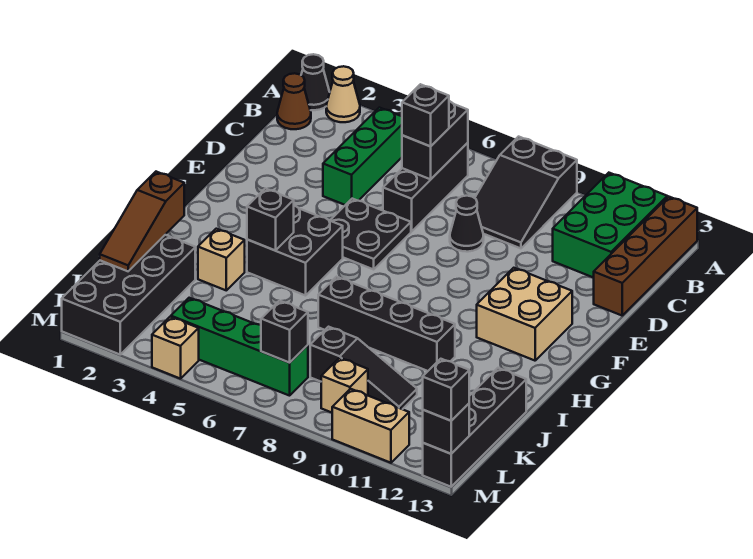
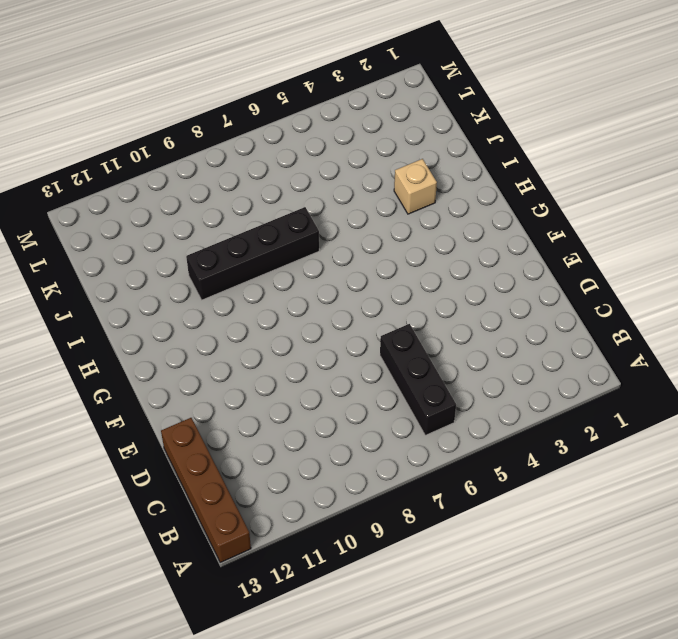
none -> black 1x1 cone [301,54,330,110]
none -> tan 1x1 cone [326,66,360,122]
none -> black 2x3 slope [475,137,577,248]

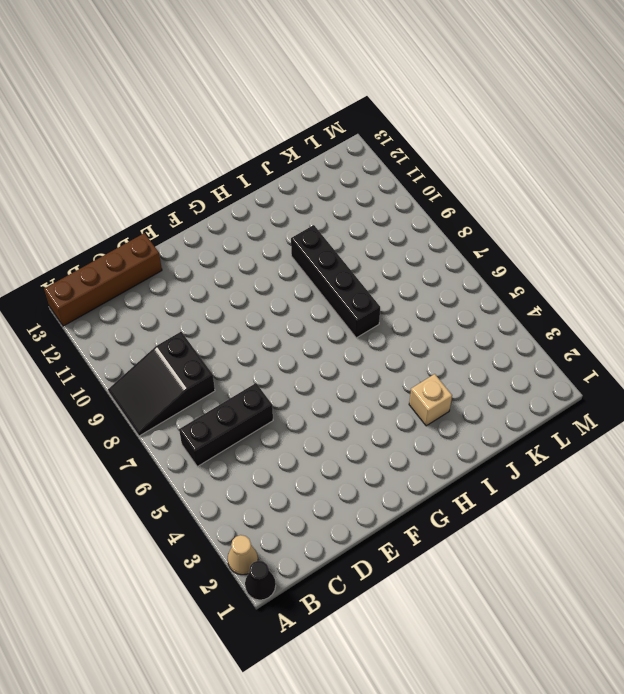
black 2x3 slope [108,332,215,436] -> black 2x3 slope turned to [475,137,577,248]
none -> green 2x3 brick [553,173,667,278]
none -> brown 1x1 cone [277,73,311,129]
none -> green 1x3 brick [323,107,402,205]

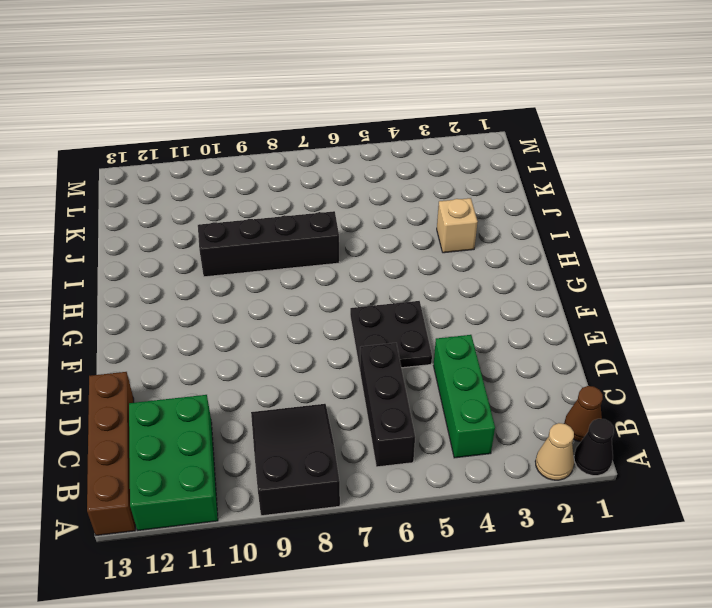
none -> black 1x1 cone [450,196,484,252]
none -> tan 2x2 brick [477,268,572,361]
none -> black 2x2 brick [247,206,343,296]

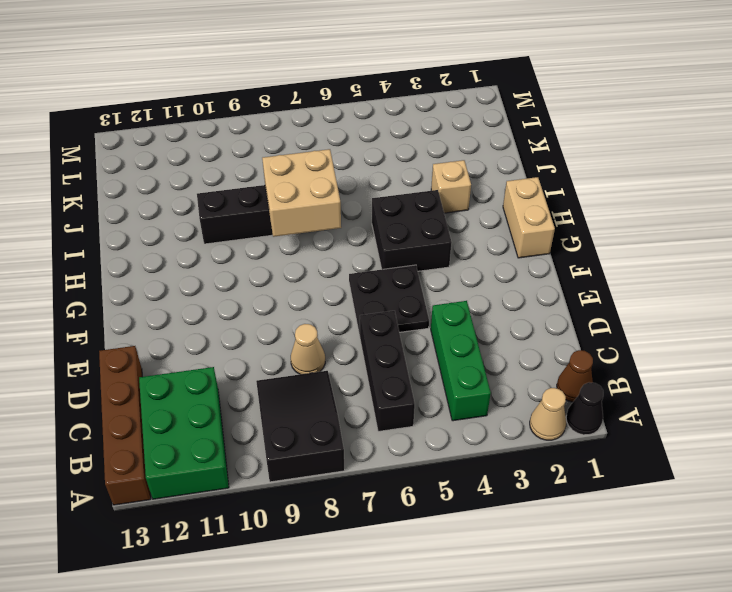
tan 1x1 cone [291,324,325,374] -> black 1x1 cone [450,196,484,252]
tan 1x2 brick [503,177,555,258] -> tan 1x2 brick turned to [332,389,409,463]
tan 2x2 brick [262,149,341,237] -> tan 2x2 brick moved to [477,268,572,361]
none -> black 2x4 brick [62,235,195,354]
none -> black 1x4 brick [423,368,526,487]
none -> black 1x3 slope [310,327,417,409]

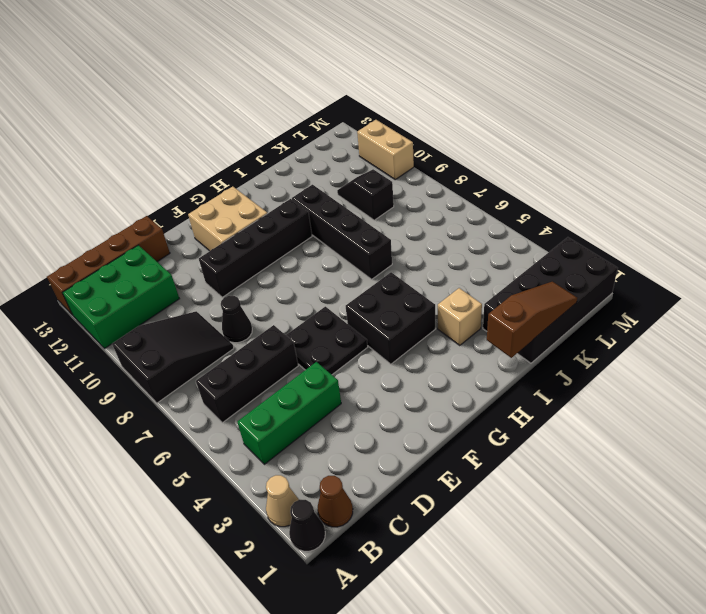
black 1x4 brick [199,199,312,297] -> black 1x4 brick moved to [423,368,526,487]
black 1x2 slope [337,169,394,220] -> black 1x3 slope [310,327,417,409]
none -> green 1x4 brick [171,298,308,396]
none -> tan 1x1 brick [321,358,368,413]
none -> tan 1x1 brick [152,317,199,379]

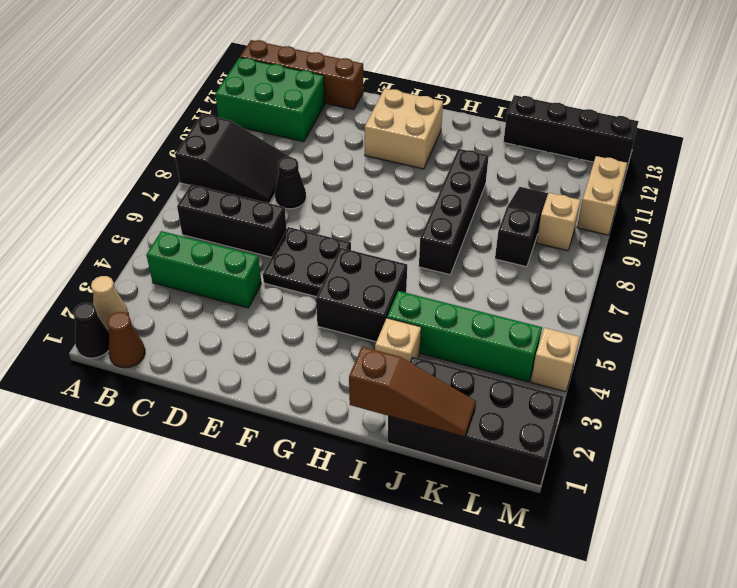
green 1x4 brick [387,291,542,382] -> green 1x4 brick turned to [171,298,308,396]
none -> black 1x2 brick [402,101,468,179]
none -> black 1x1 brick [247,189,294,250]
none -> black 1x1 brick [261,301,308,363]

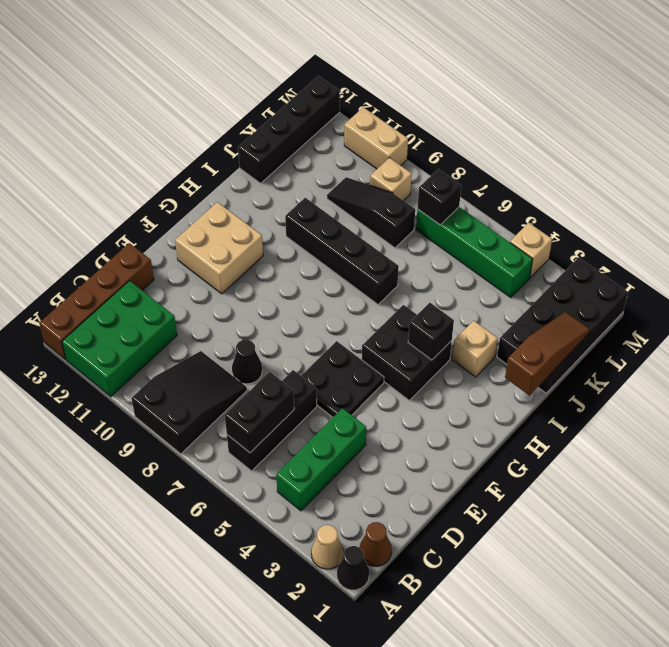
none -> black 1x1 brick [423,404,469,454]
none -> black 1x1 brick [402,84,449,146]
none -> black 1x1 brick [423,359,469,421]

